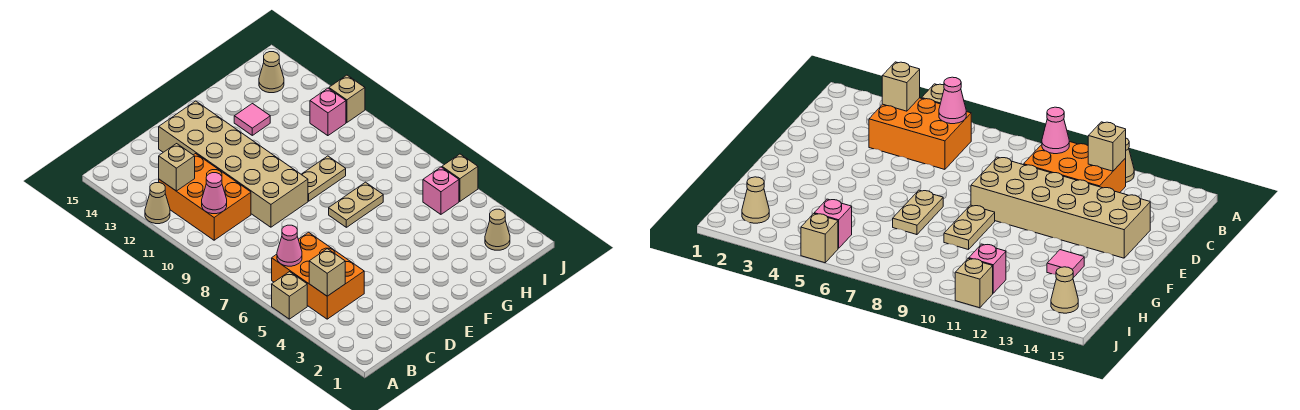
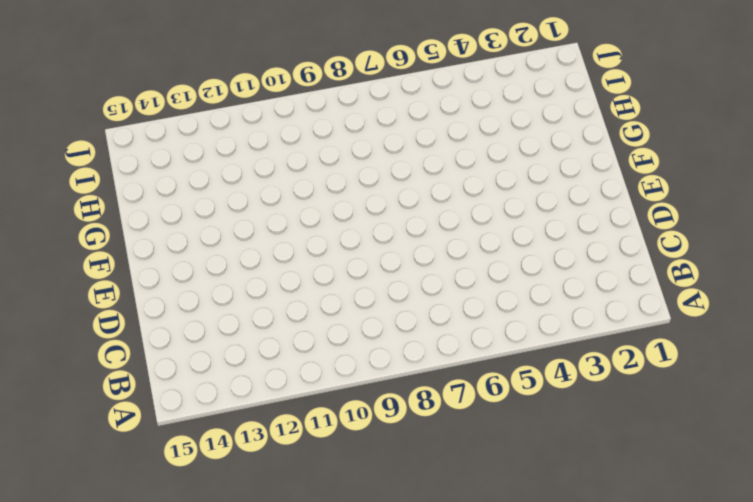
none -> tan 1x1 brick [272,272,307,319]
none -> tan 1x1 cone [145,183,170,224]
none -> orange 2x3 brick [272,232,364,319]

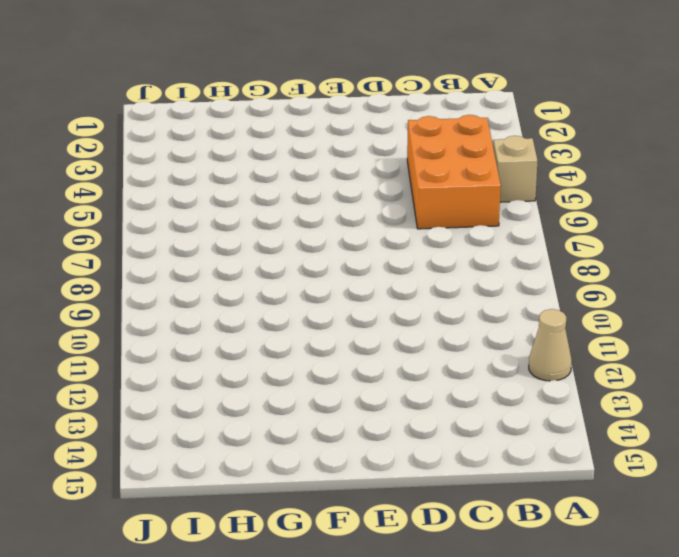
none -> orange 2x3 brick [159,154,251,240]
none -> tan 2x6 brick [159,101,308,227]
none -> tan 1x2 plate [329,182,383,227]

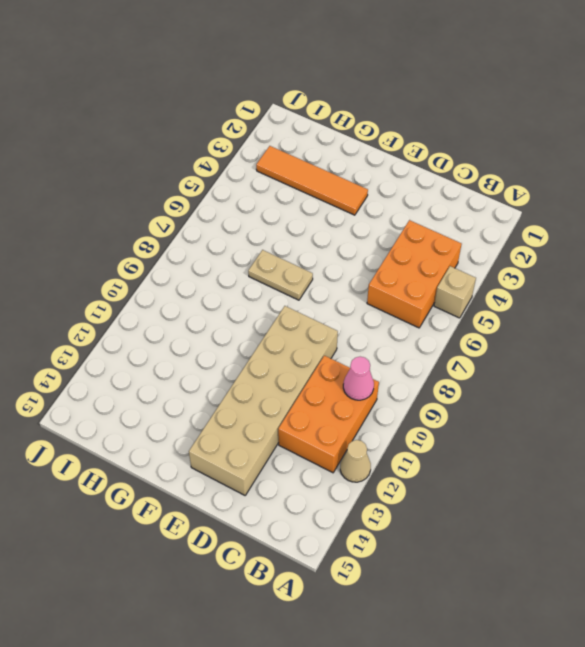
orange 1x4 tile [256,146,368,215] -> none
none -> tan 1x2 plate [301,156,346,201]
none -> pink 1x1 tile [234,104,270,135]
none -> tan 1x1 cone [485,209,510,250]

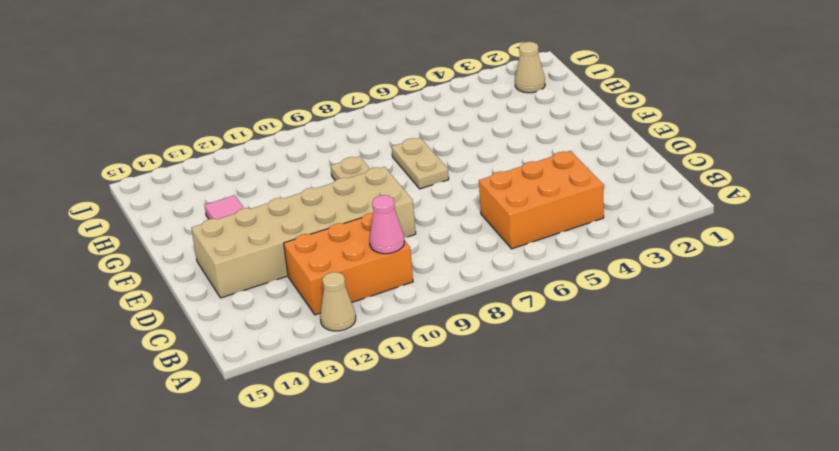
none -> tan 1x1 brick [272,272,307,319]
none -> pink 1x1 brick [423,167,459,214]
none -> pink 1x1 brick [310,88,346,136]

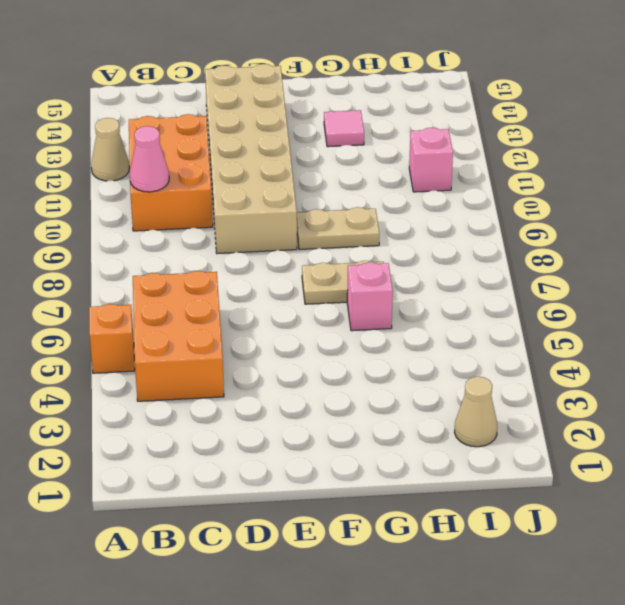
orange 1x1 brick [89,304,135,373] -> tan 1x1 brick [272,272,307,319]
pink 1x1 brick [347,262,393,331] -> pink 1x1 brick moved to [423,167,459,214]
none -> tan 1x1 cone [259,52,284,93]
none -> tan 1x1 brick [442,154,478,201]
none -> tan 1x1 brick [329,75,365,123]

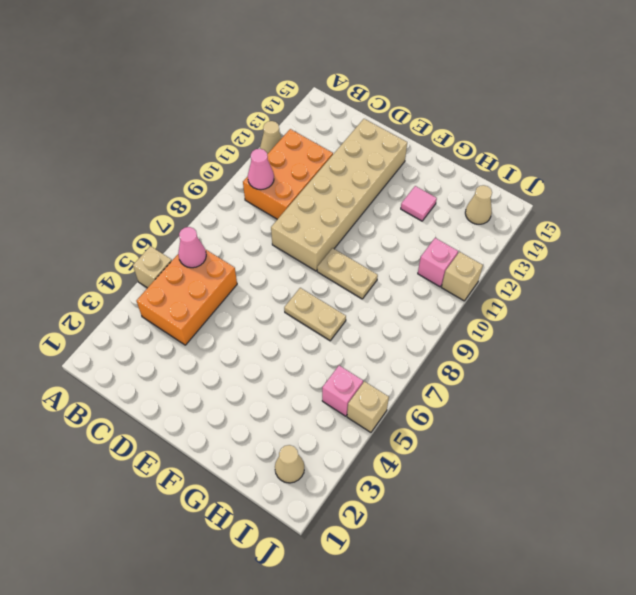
none -> tan 1x1 brick [309,249,345,296]
none -> tan 1x1 brick [159,144,195,191]

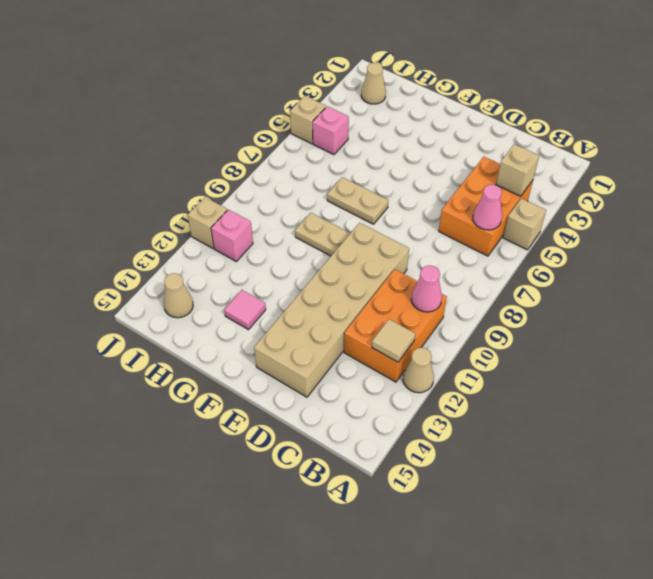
tan 1x1 tile [372,319,415,362] -> tan 1x1 brick [159,144,195,191]

